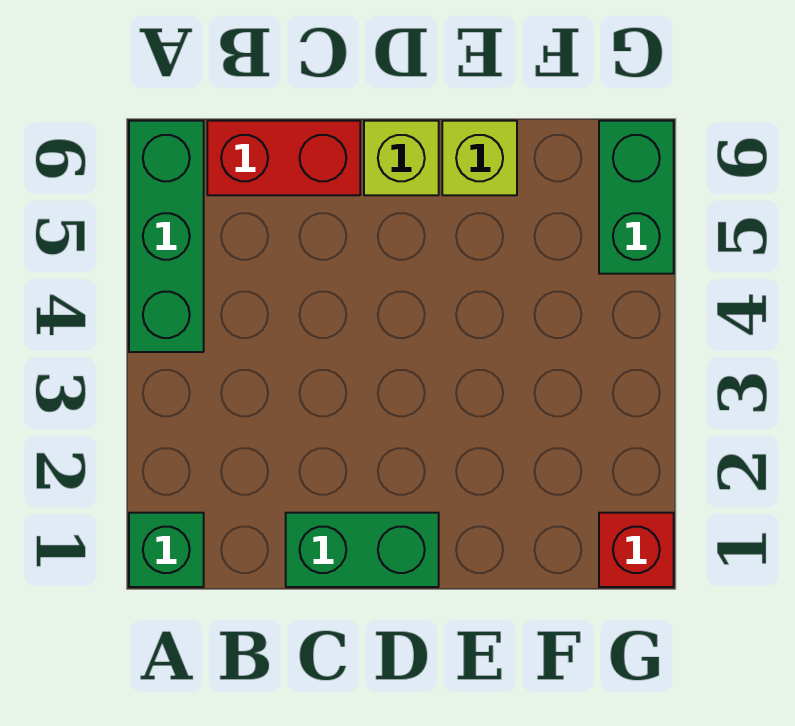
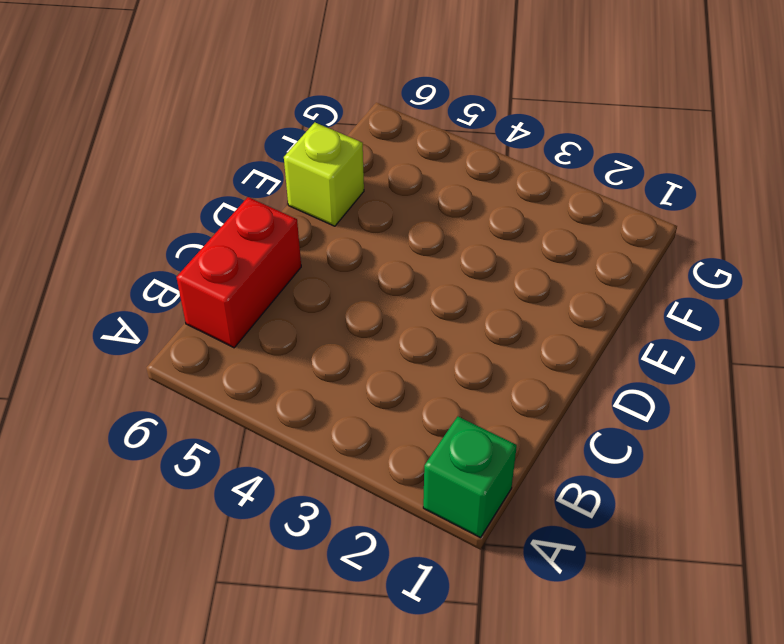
none -> green 1x3 brick [129,121,204,352]
none -> green 1x2 brick [286,513,439,587]

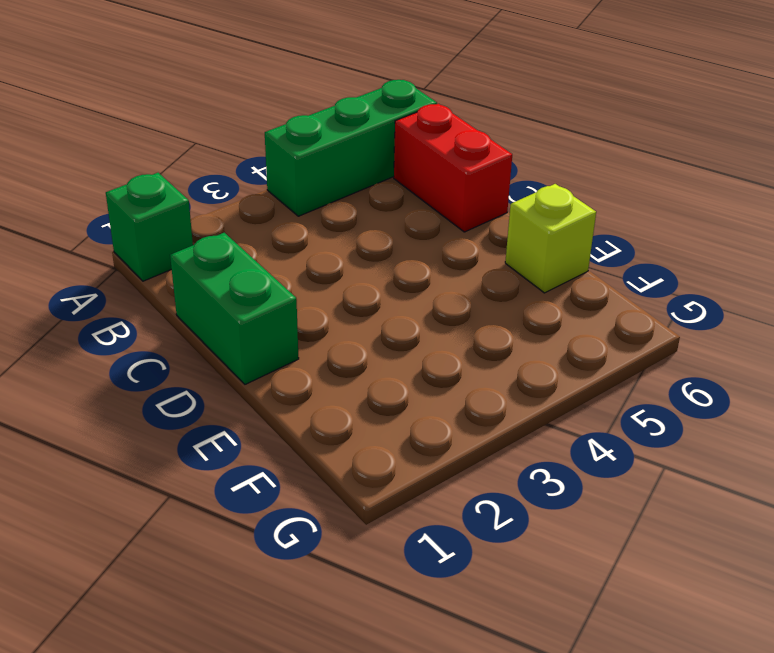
none -> lime 1x1 brick [364,121,439,195]
none -> red 1x1 brick [599,513,674,587]

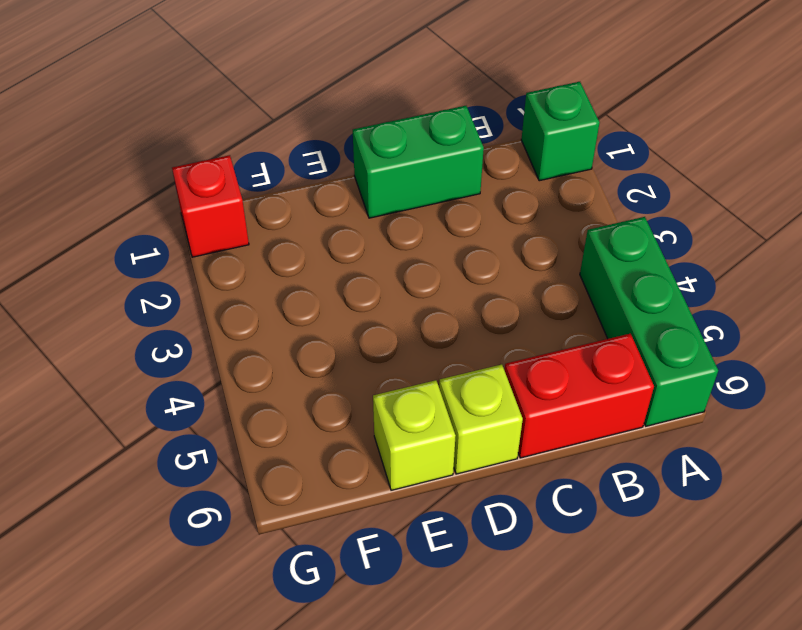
none -> green 1x2 brick [599,121,674,274]

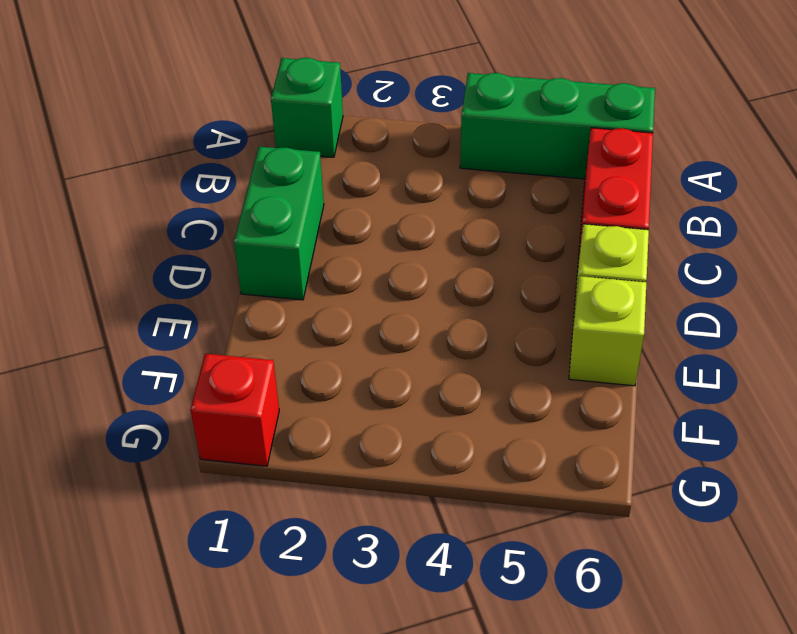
none -> green 1x2 brick [599,121,674,274]

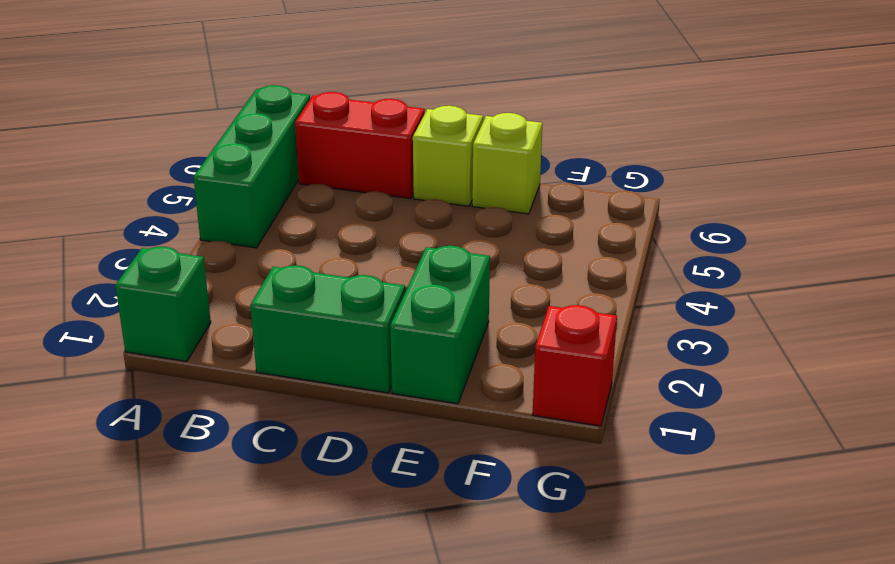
green 1x2 brick [390,246,490,404] -> green 1x2 brick moved to [599,121,674,274]

